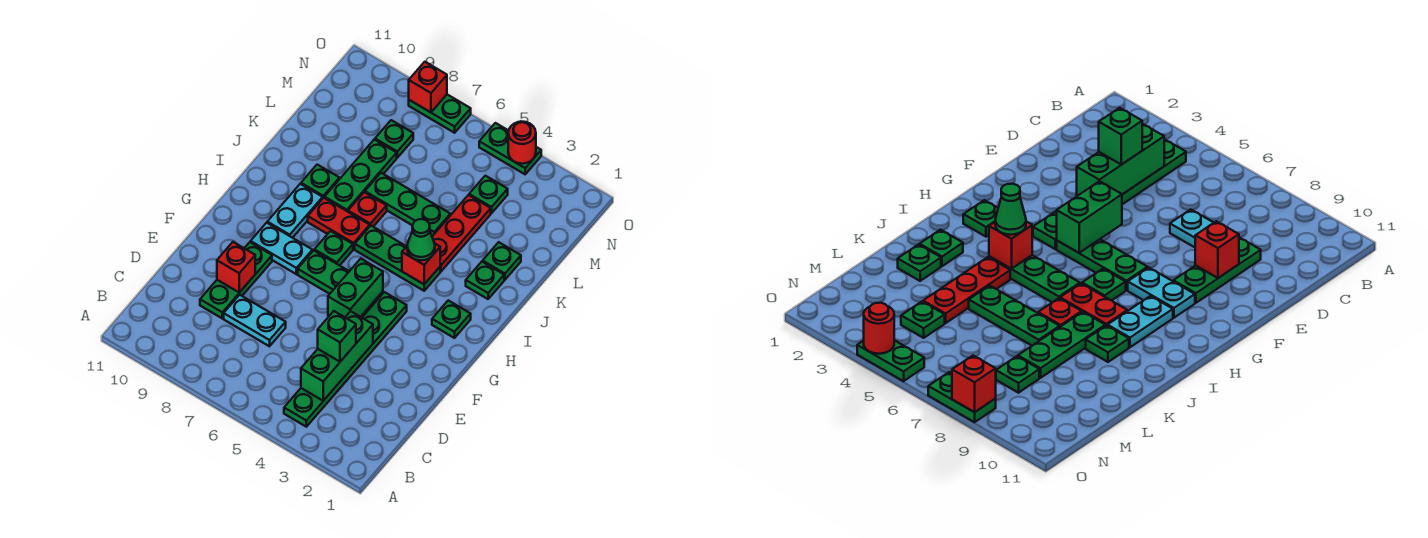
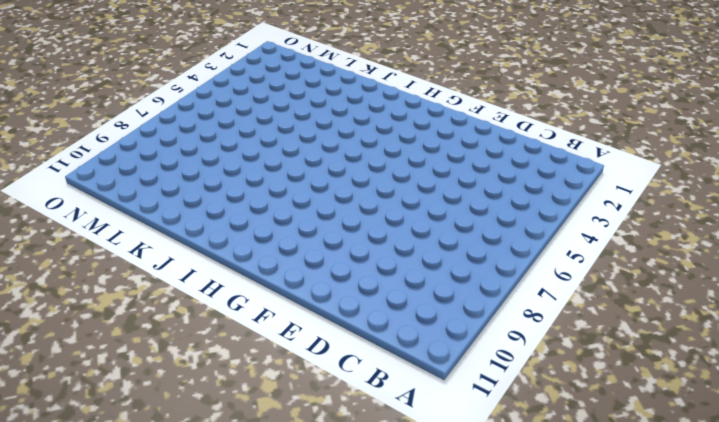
none -> green 1x6 plate [284,292,407,427]
none -> cyan 1x2 plate [224,295,286,346]
none -> green 1x3 plate [200,242,272,318]

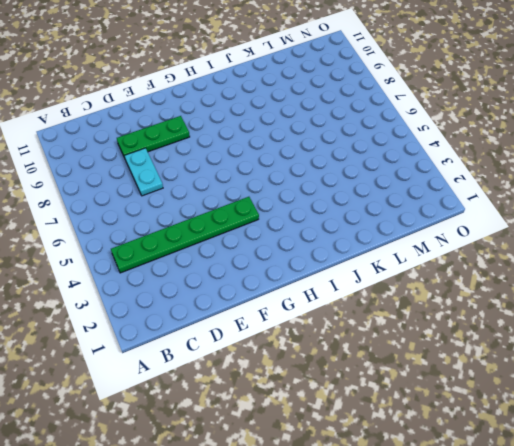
none -> green 1x3 plate [298,250,383,315]
none -> cyan 1x2 plate [251,223,313,274]
none -> green 1x1 plate [432,300,471,338]

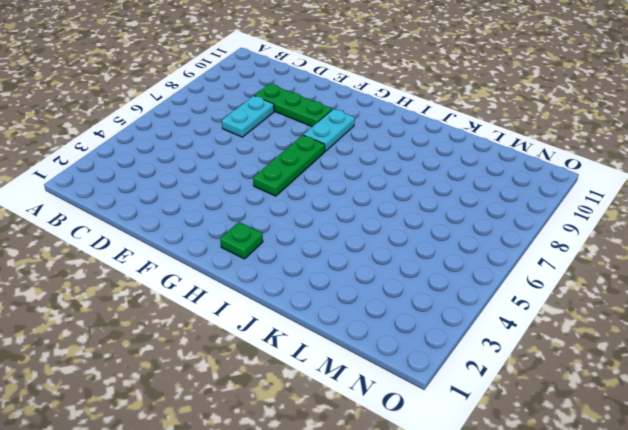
none -> green 1x6 plate [284,292,407,427]
none -> green 1x1 plate [314,231,353,266]
none -> cyan 1x2 plate [267,184,323,238]

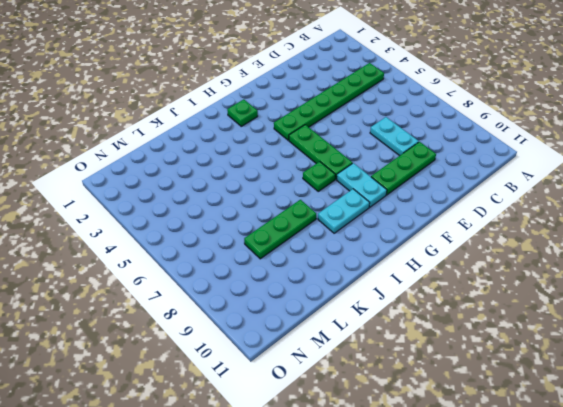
none -> green 1x3 plate [355,226,440,291]
none -> red 1x2 plate [308,198,370,249]
none -> green 1x1 plate [466,262,504,299]

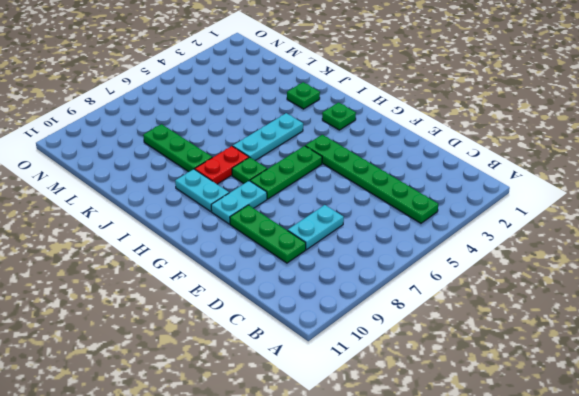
cyan 1x3 plate [233,113,303,160] -> green 1x3 plate [355,226,440,291]
none -> red 1x3 plate [432,195,491,271]
none -> red 1x1 plate [348,192,387,227]
none -> green 1x1 plate [301,165,339,198]

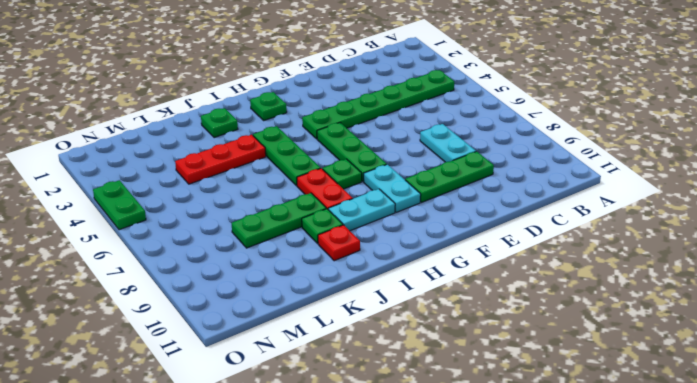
red 1x1 plate [318,225,360,261] -> red 1x1 plate moved to [348,192,387,227]
none -> green 1x1 plate [483,242,521,280]
none -> green 1x3 plate [365,173,450,236]
none -> green 1x1 plate [469,176,508,213]

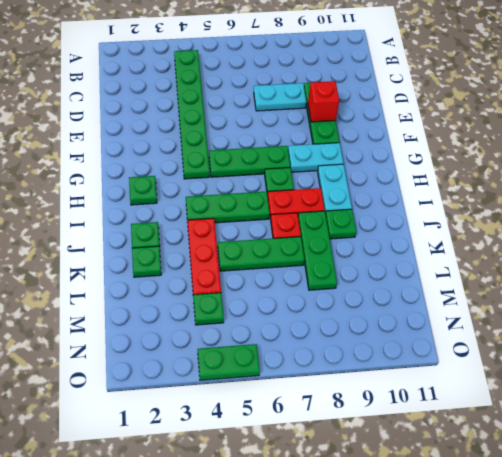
none -> green 1x1 plate [375,120,413,158]
none -> green 1x2 plate [409,95,471,133]
none -> green 1x3 brick [301,311,373,401]

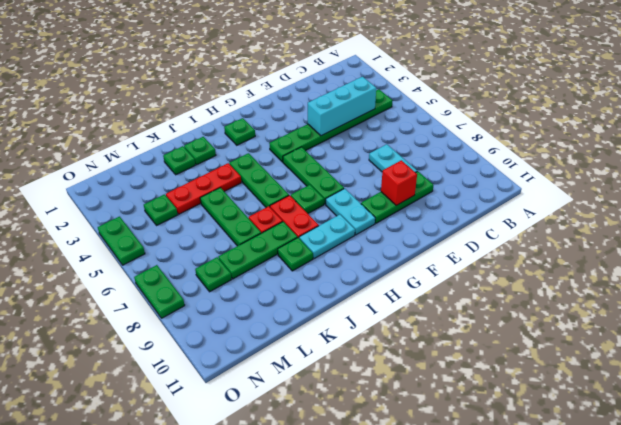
cyan 1x3 brick [308,77,376,136] -> green 1x3 brick [301,311,373,401]
none -> green 1x2 brick [328,259,383,317]
none -> red 1x1 brick [402,243,440,284]
none -> red 1x1 round brick [508,122,536,164]

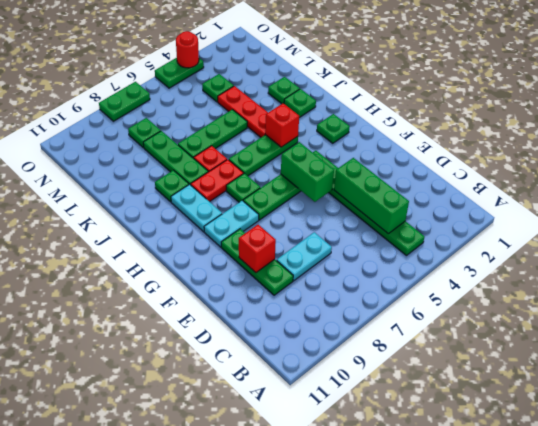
none -> red 1x1 brick [409,62,447,112]
none -> green 1x1 brick [318,311,356,362]
none -> green 1x1 cone [407,219,435,260]

